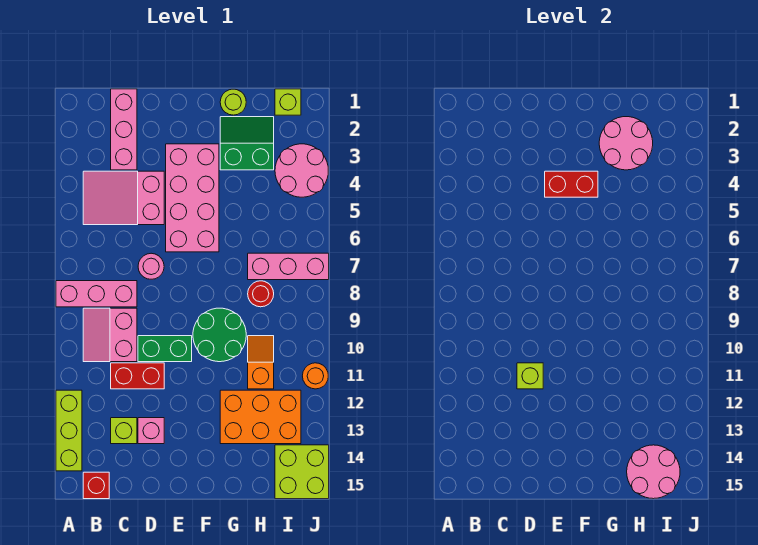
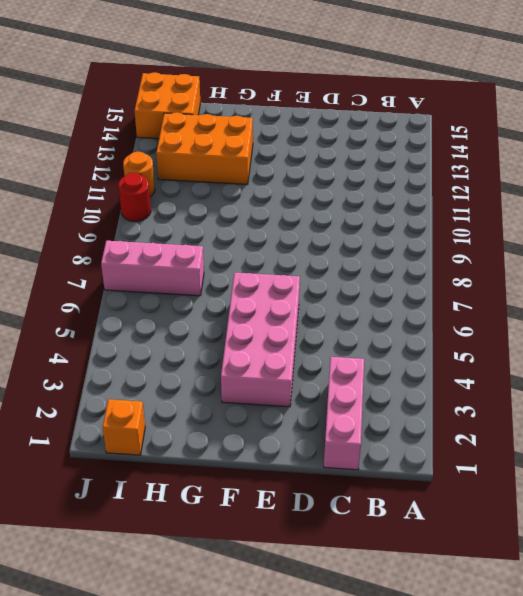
orange 1x1 brick [103,399,145,455] -> lime 1x1 brick [275,89,301,115]
orange 2x2 brick [135,72,200,139] -> lime 2x2 brick [275,445,329,499]
red 1x1 round brick [119,173,151,221] -> red 1x1 round brick moved to [248,281,274,307]
none -> pink 1x3 brick [56,281,137,307]
none -> lime 1x3 brick [56,390,82,471]
none -> pink 2x3 slope [83,171,164,225]

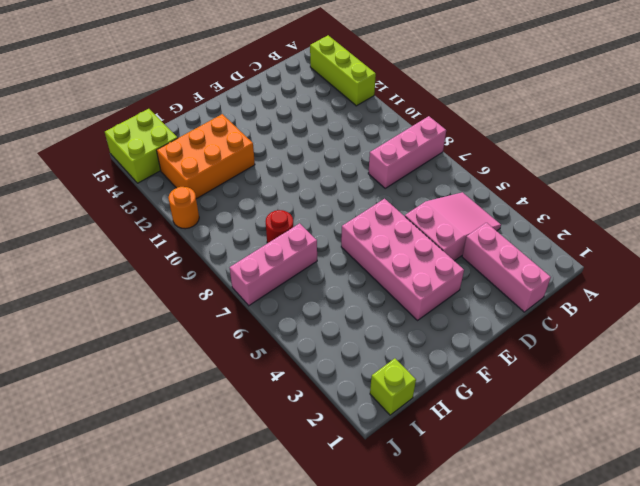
none -> pink 2x2 slope [83,308,137,362]
none -> red 1x1 brick [83,472,109,499]
none -> red 1x2 brick [111,363,164,389]

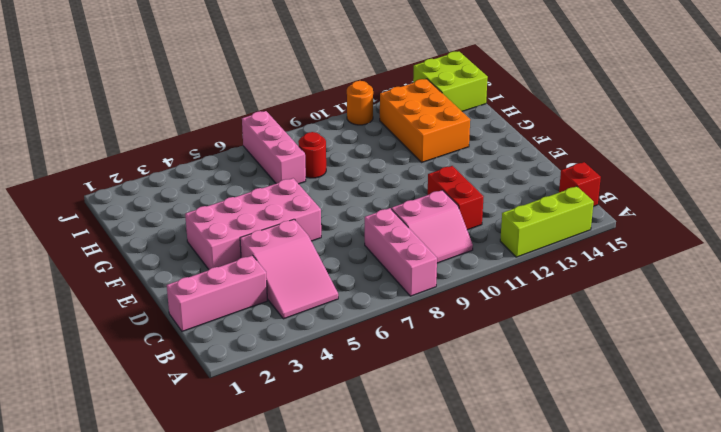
none -> lime 1x1 brick [111,418,137,444]
none -> pink 1x1 round brick [138,253,164,279]
none -> green 1x2 brick [138,336,192,362]

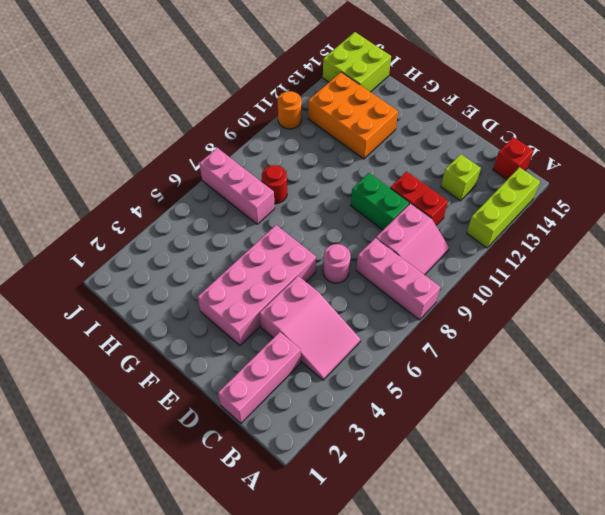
none -> pink 1x1 brick [138,418,164,444]
none -> green 2x2 round brick [193,308,246,362]
none -> lime 1x1 round brick [220,89,246,115]

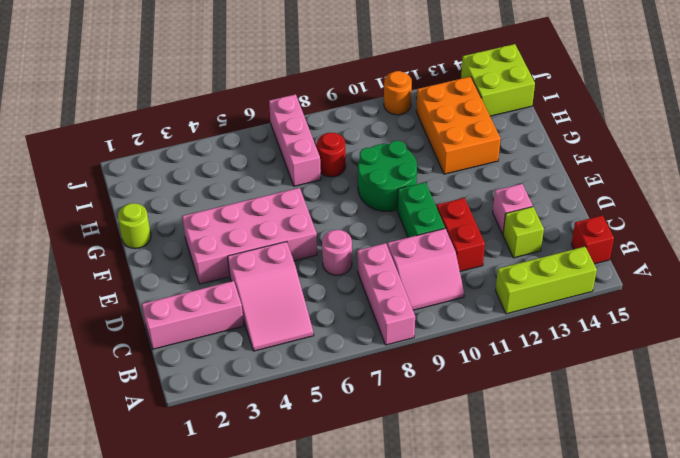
none -> green 2x2 slope [220,117,274,170]
none -> orange 1x2 slope [248,336,274,389]
none -> lime 1x1 brick [275,89,301,115]

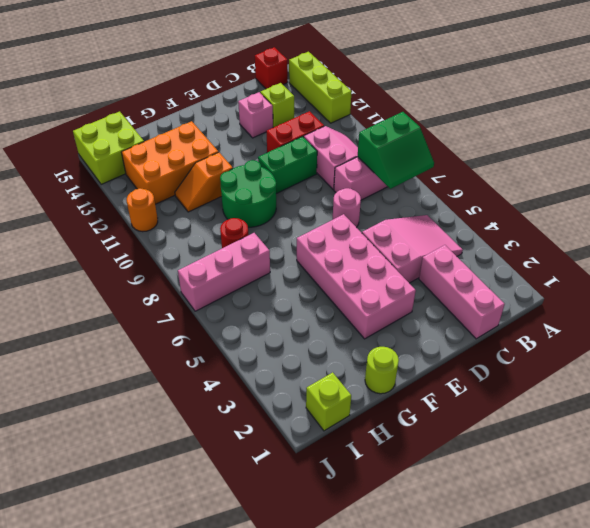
green 2x2 slope [357,112,434,189] -> green 2x2 slope moved to [220,117,274,170]
orange 1x2 slope [175,152,233,212] -> orange 1x2 slope turned to [248,336,274,389]
none -> pink 2x2 round brick [275,144,328,197]
none -> lime 1x1 brick [517,363,543,389]
none -> red 1x2 brick [545,171,598,197]

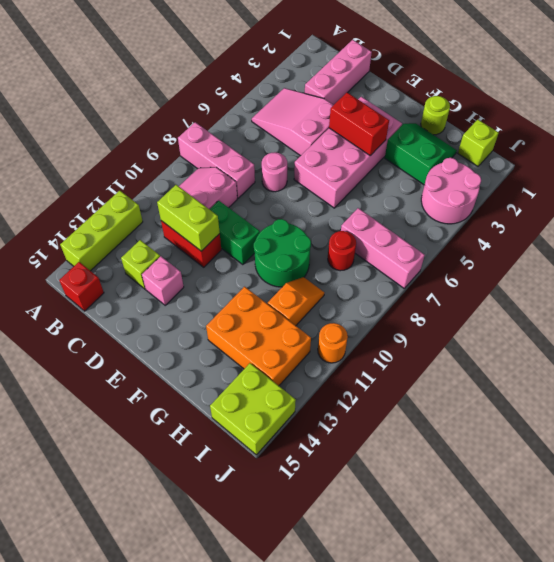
lime 1x2 brick [157,185,220,251] -> lime 1x1 brick [517,363,543,389]
none -> pink 2x2 round brick [599,117,653,170]
none -> pink 2x2 round brick [627,445,680,499]

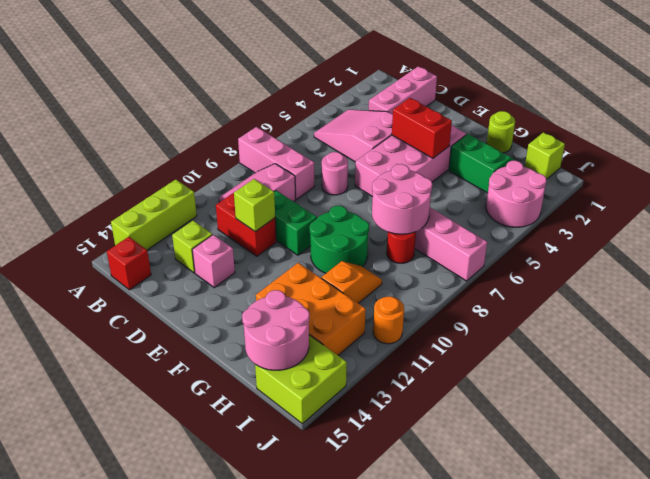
pink 2x2 round brick [372,164,432,234] -> pink 2x2 round brick moved to [599,117,653,170]

